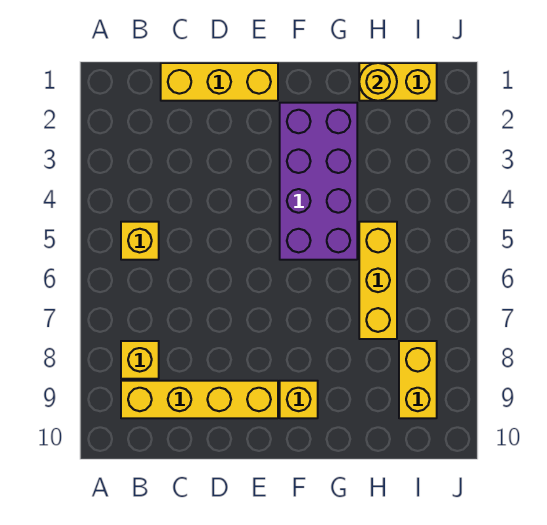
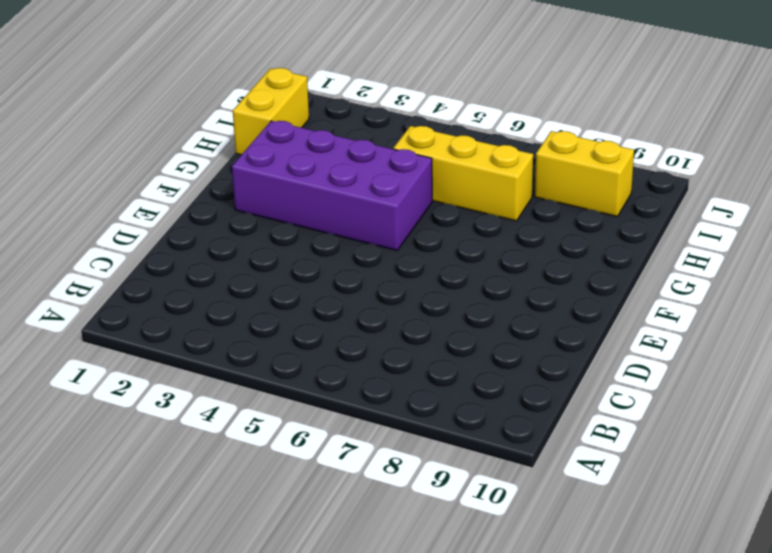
none -> yellow 1x1 brick [121,222,159,260]
none -> yellow 1x1 brick [121,341,159,379]

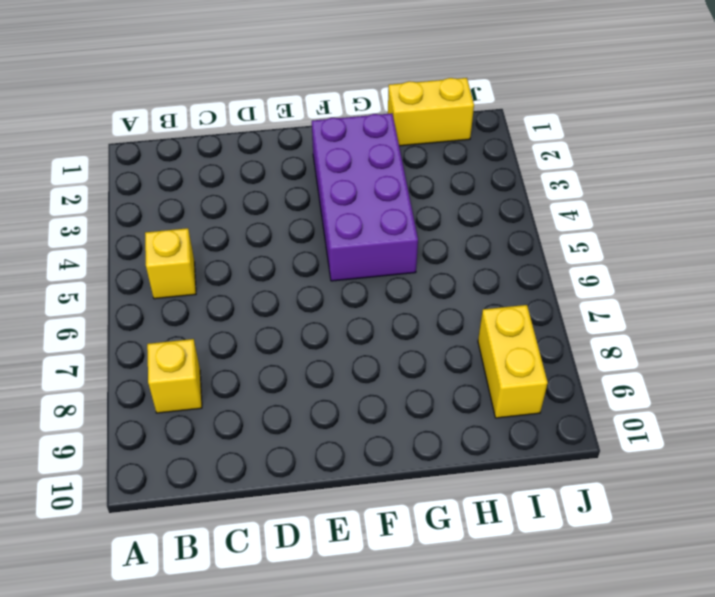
none -> yellow 1x4 brick [121,381,278,418]
none -> yellow 1x3 brick [161,63,278,101]

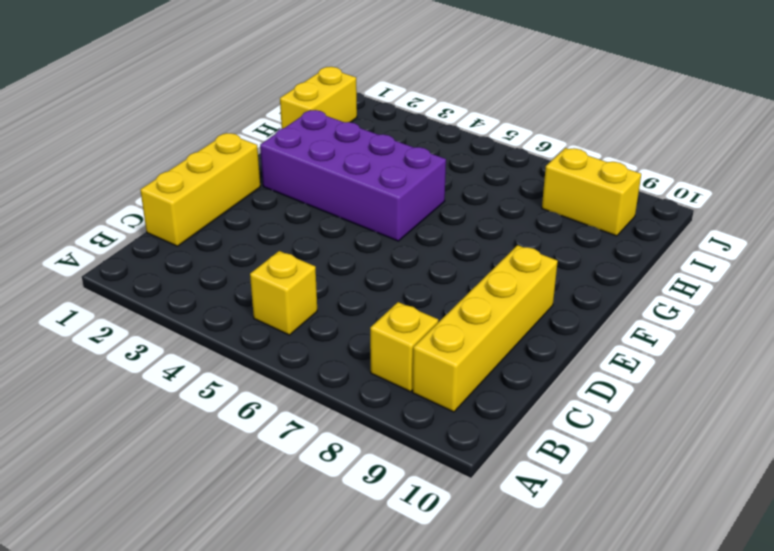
none -> yellow 1x1 brick [280,381,318,418]
none -> yellow 1x3 brick [359,222,397,339]

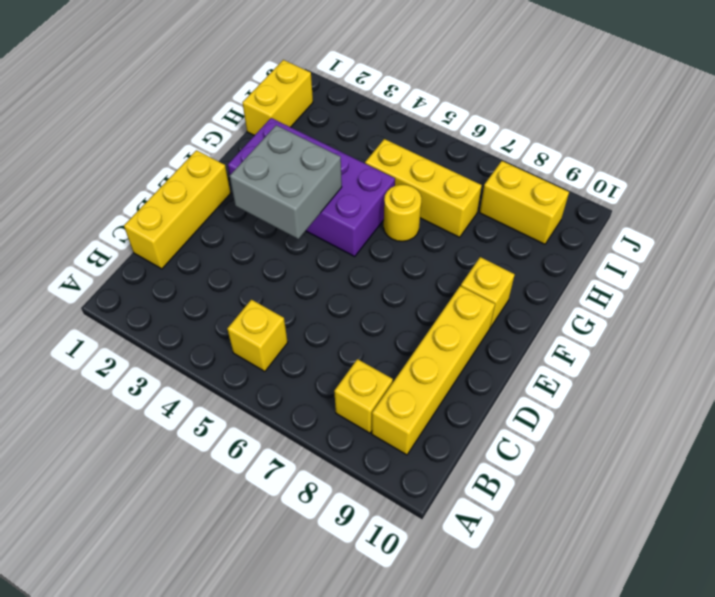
grey 2x2 brick [230,125,342,239] -> none
yellow 1x1 round brick [384,185,422,241] -> yellow 1x1 round brick moved to [359,63,397,101]

